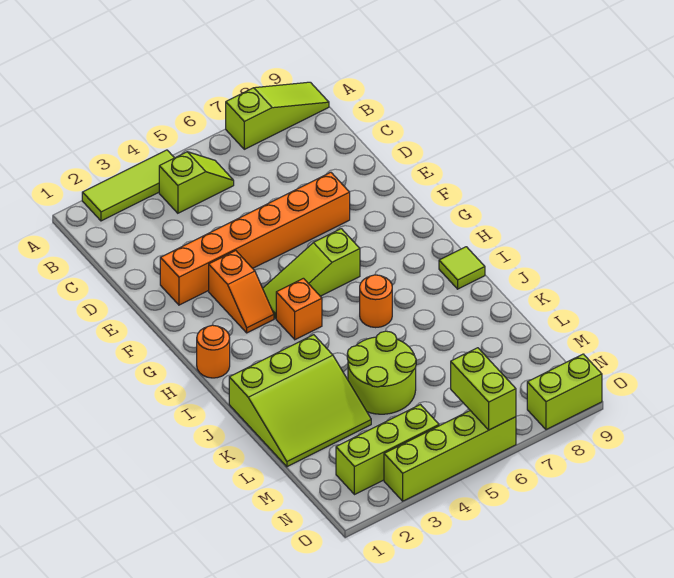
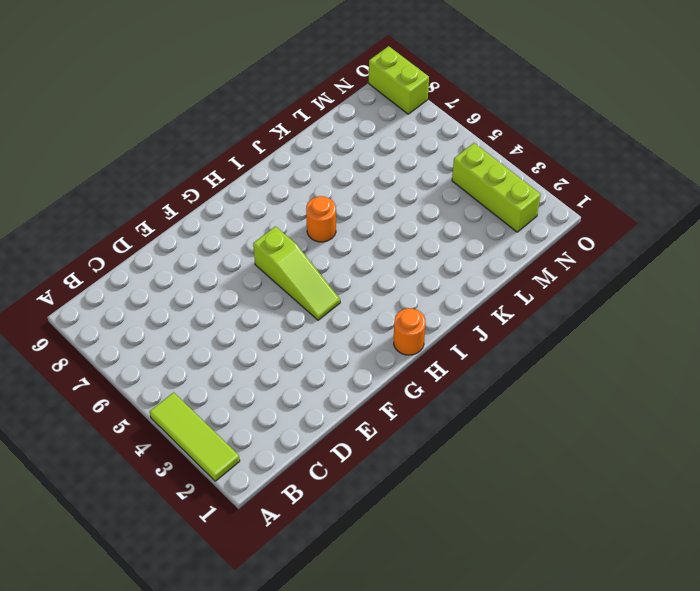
none -> lime 1x3 slope [226,82,329,149]
none -> lime 1x2 slope [159,152,234,213]
none -> orange 1x6 brick [160,172,350,305]

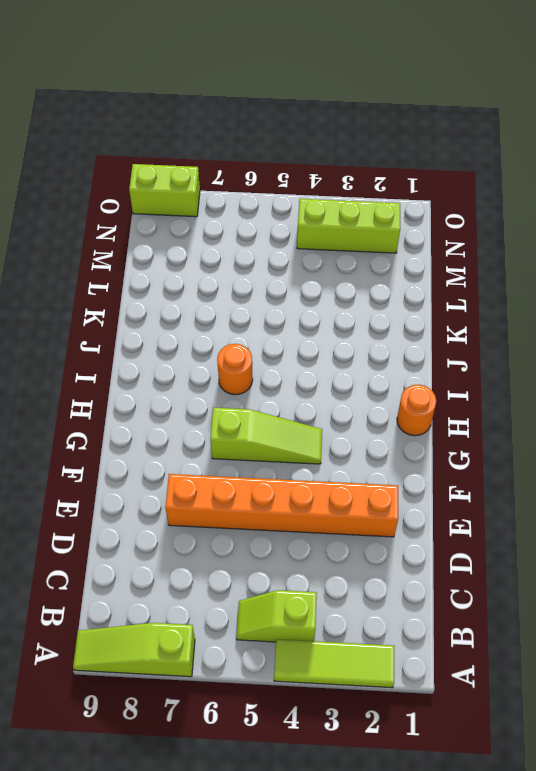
none -> orange 1x2 slope [209,251,274,333]
none -> orange 1x1 brick [276,278,322,340]
none -> lime 1x1 tile [439,247,485,289]

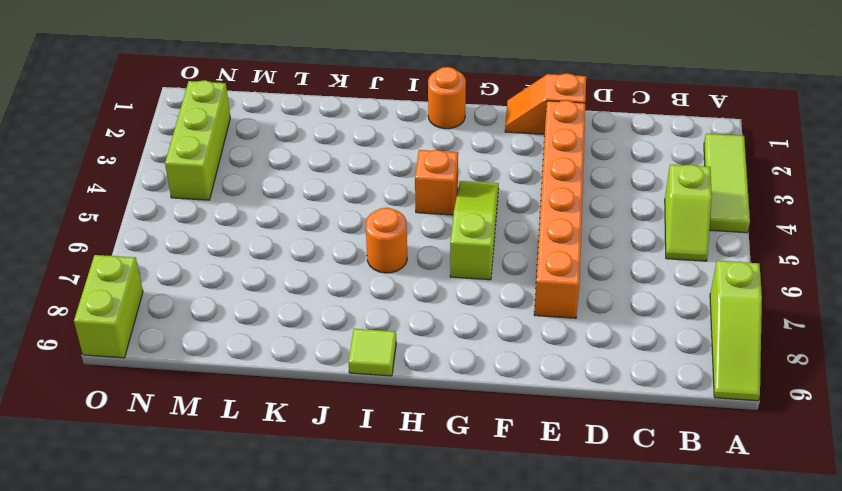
orange 1x2 slope [505,73,586,134] -> orange 1x2 slope moved to [209,251,274,333]
none -> lime 3x3 slope [229,335,371,467]
none -> lime 2x2 round brick [347,331,416,414]
none -> lime 1x4 brick [384,411,516,501]

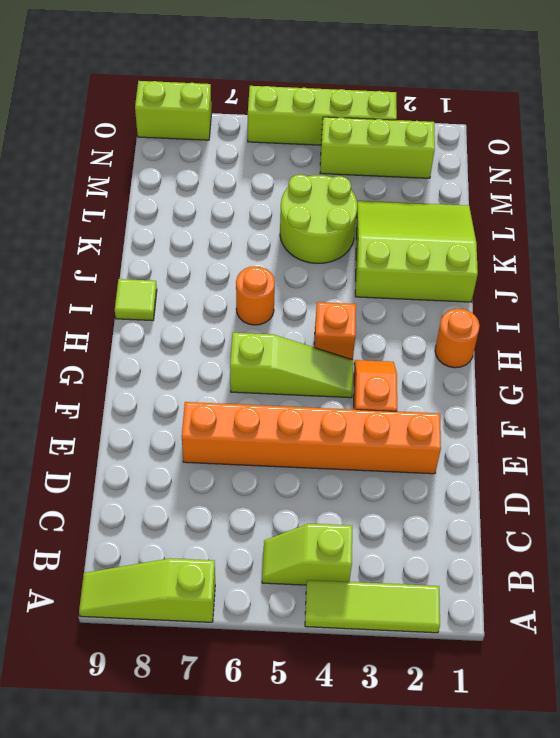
none -> lime 1x2 brick [451,348,516,430]

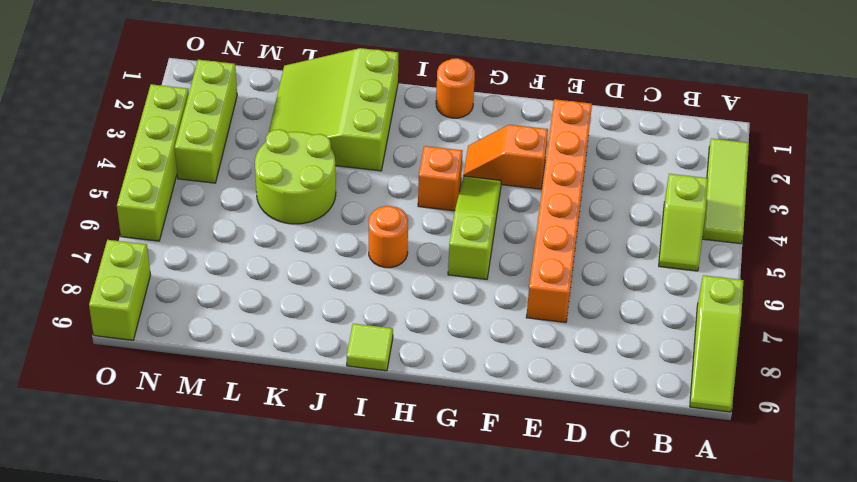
none -> lime 1x2 brick [451,348,516,430]

